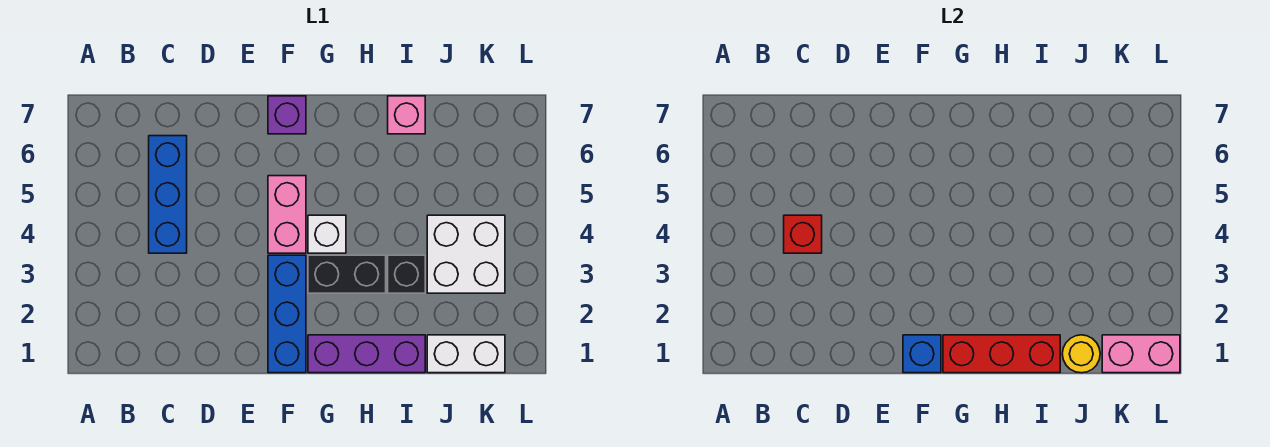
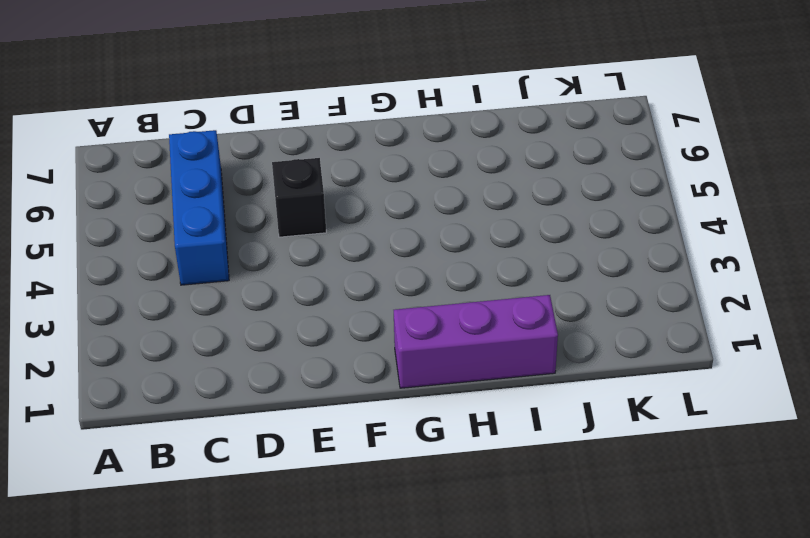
black 1x1 brick [272,158,326,237] -> black 1x1 brick moved to [388,255,425,293]
none -> blue 1x3 brick [268,255,306,373]
none -> pink 1x2 brick [268,176,306,253]
none -> purple 1x1 brick [268,96,306,134]

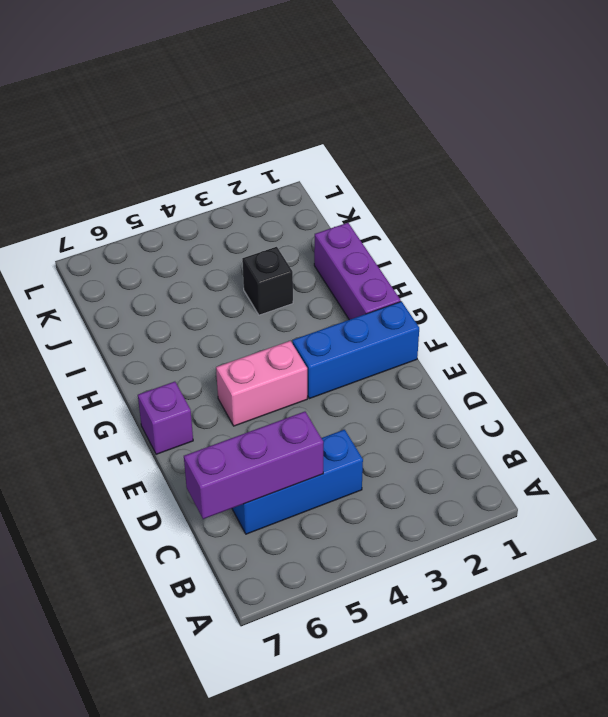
purple 1x3 brick [184,412,323,519] -> none
none -> black 1x2 brick [308,255,386,293]
none -> white 1x1 brick [308,215,346,253]
none -> pink 1x1 brick [388,96,425,134]

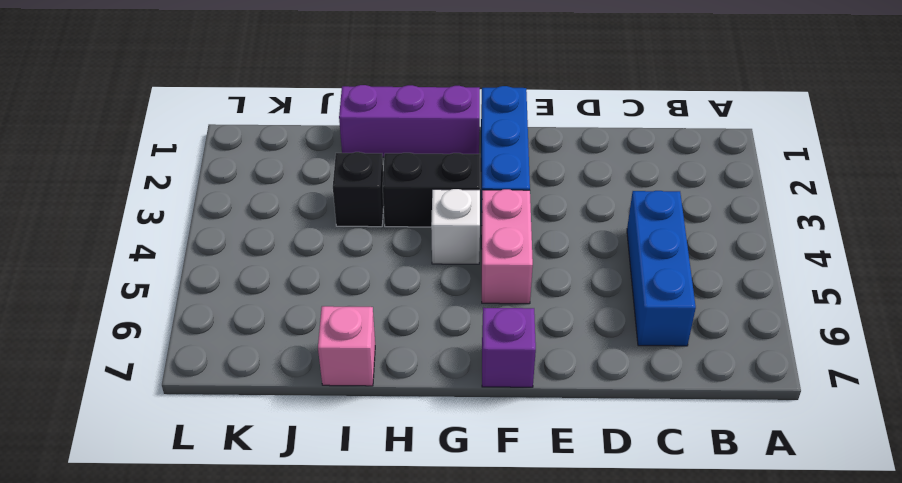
none -> white 1x2 brick [427,335,505,373]
none -> white 2x2 brick [427,215,505,293]
none -> red 1x1 brick [784,215,822,253]

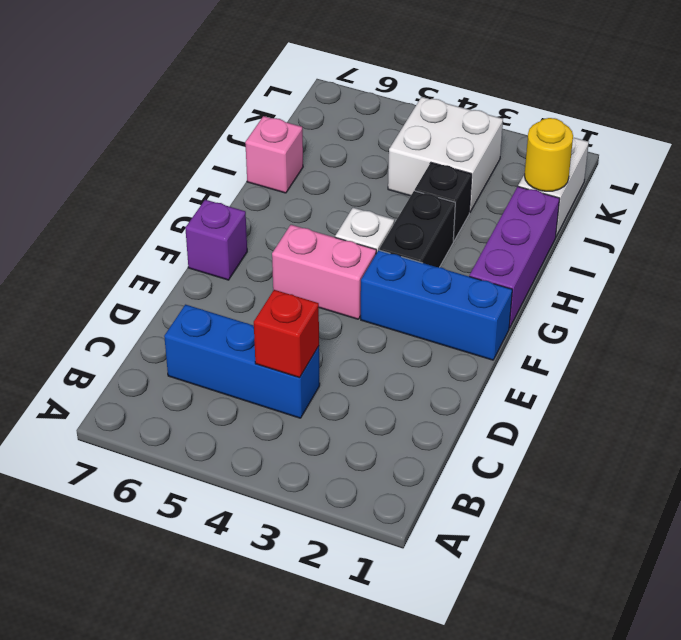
none -> blue 1x1 brick [903,335,941,373]
none -> red 1x3 brick [943,335,1060,373]
none -> pink 1x2 brick [1102,335,1180,373]

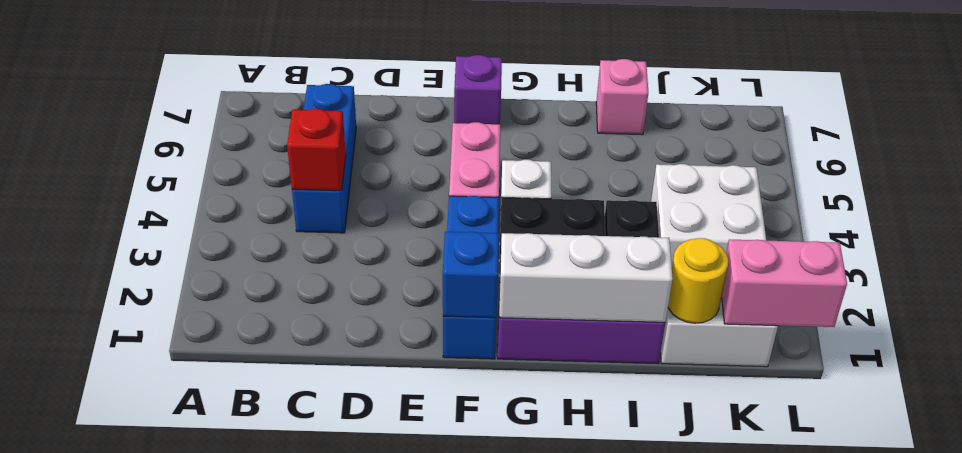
white 1x3 brick [499,233,673,322] -> red 1x3 brick [943,335,1060,373]

